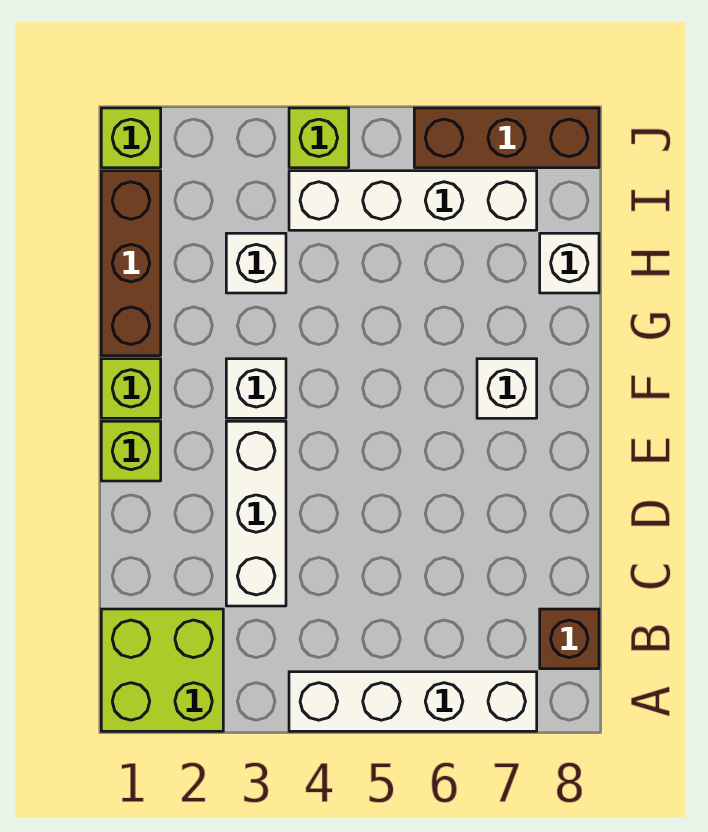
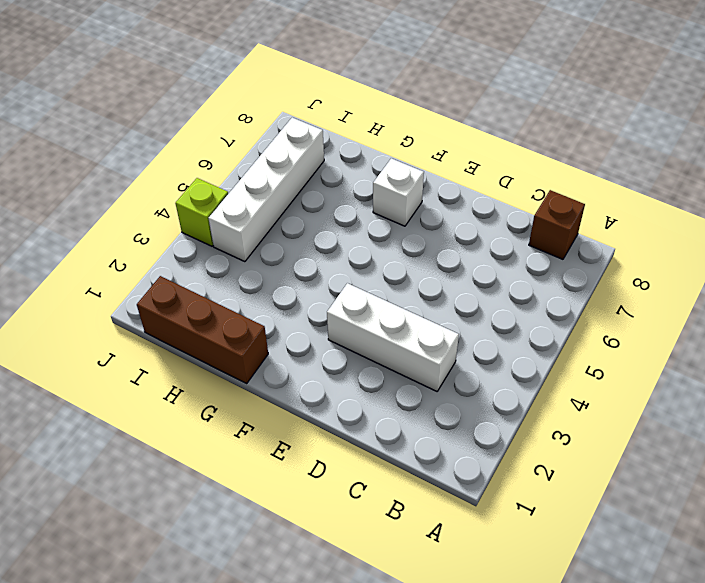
none -> lime 2x2 brick [101,609,223,731]
none -> white 1x4 brick [289,672,537,731]
none -> lime 1x1 brick [101,421,161,481]

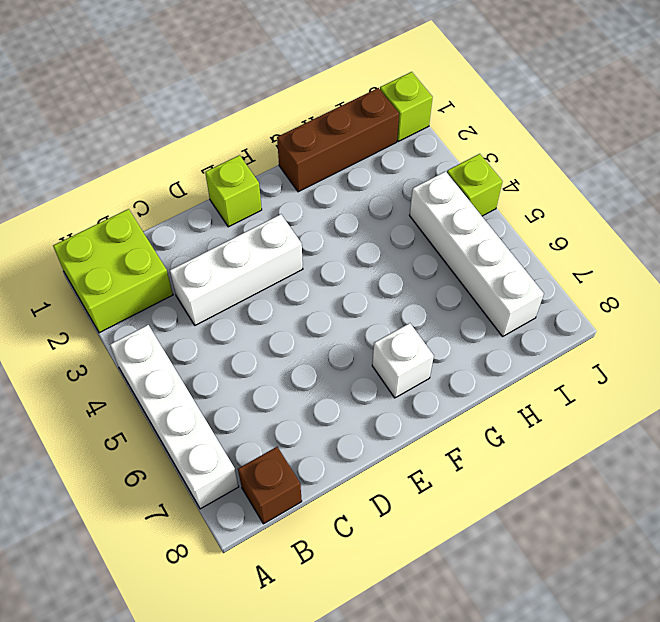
none -> lime 1x1 brick [101,359,161,418]
none -> white 1x1 brick [226,359,286,418]
none -> white 1x1 brick [226,233,286,293]

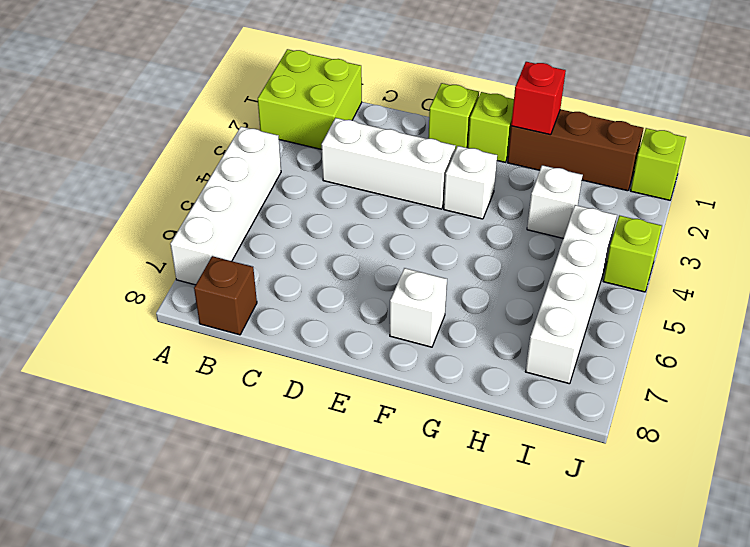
red 1x1 brick [511,62,566,135] -> none
none -> white 1x1 brick [540,233,599,293]
none -> brown 1x3 brick [414,108,599,168]

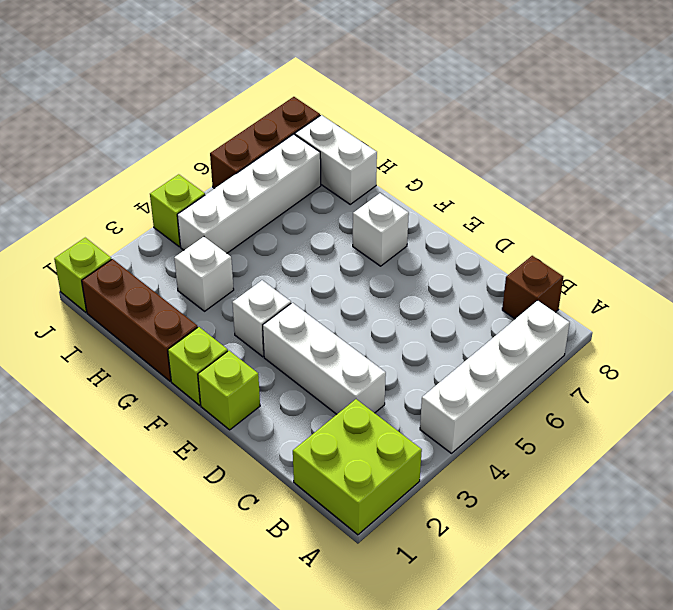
white 1x2 brick [295,115,377,204] -> white 1x1 brick [540,233,599,293]

